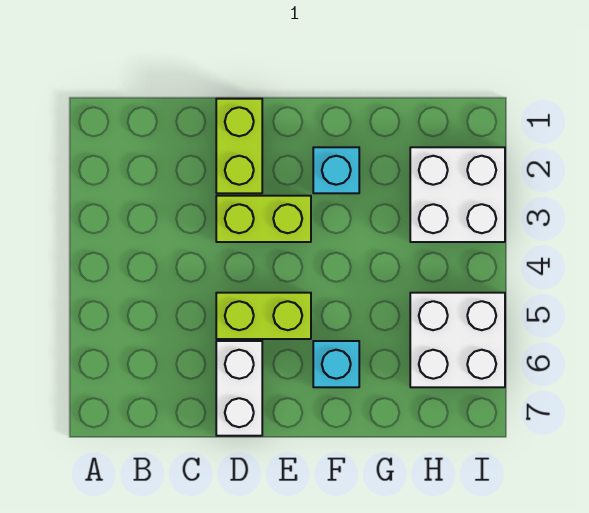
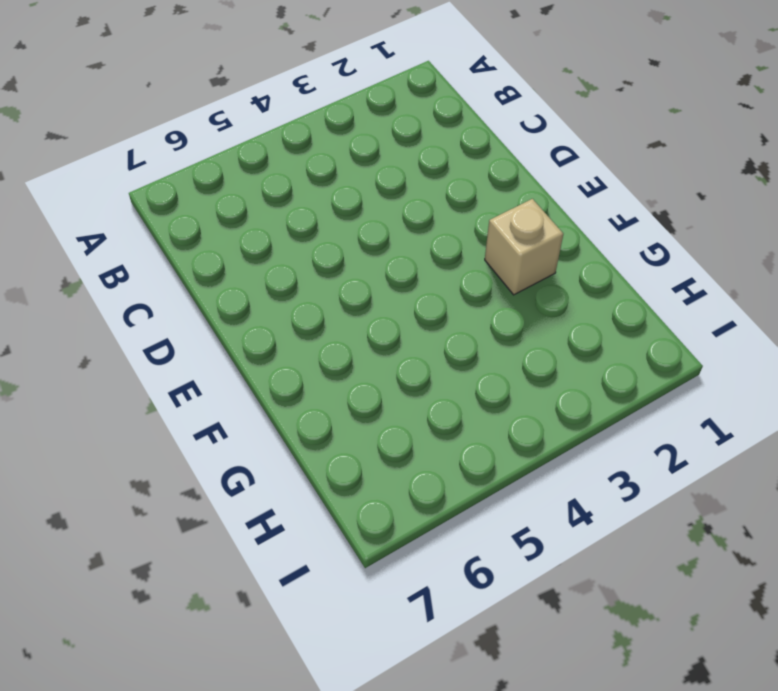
tan 1x1 brick [485,199,563,295] -> cyan 1x1 brick [313,147,359,193]
none -> lime 1x2 brick [216,99,262,193]
none -> lime 1x2 brick [216,196,311,242]

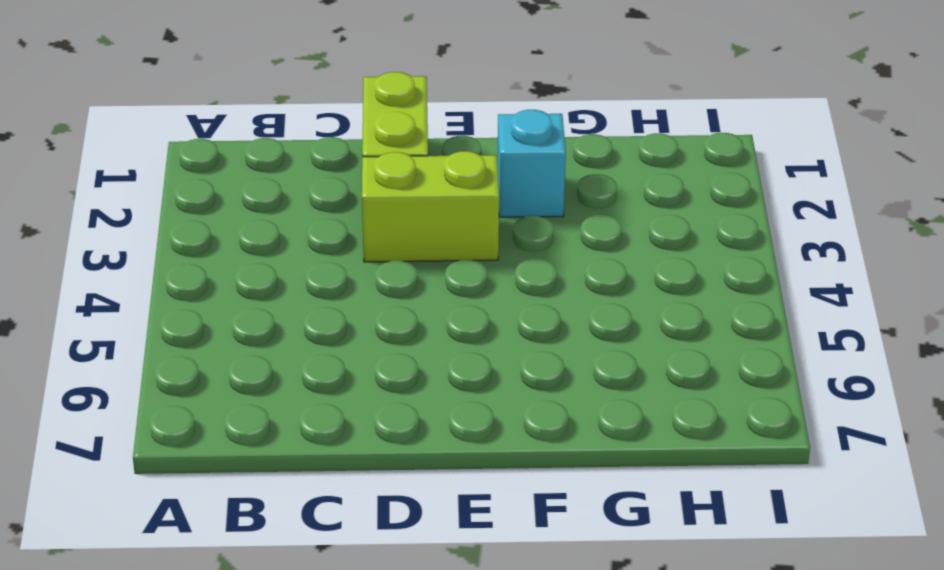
none -> lime 1x2 brick [216,293,311,339]
none -> white 1x2 brick [216,341,262,436]

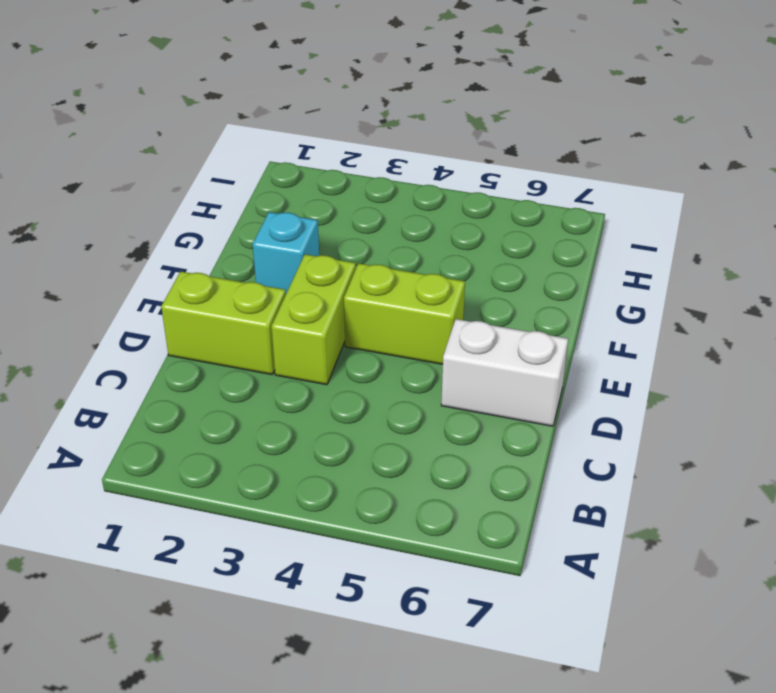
lime 1x2 brick [344,263,465,364] -> lime 1x2 brick turned to [216,293,311,339]
none -> cyan 1x1 brick [313,341,359,387]
none -> white 2x2 brick [410,147,505,242]

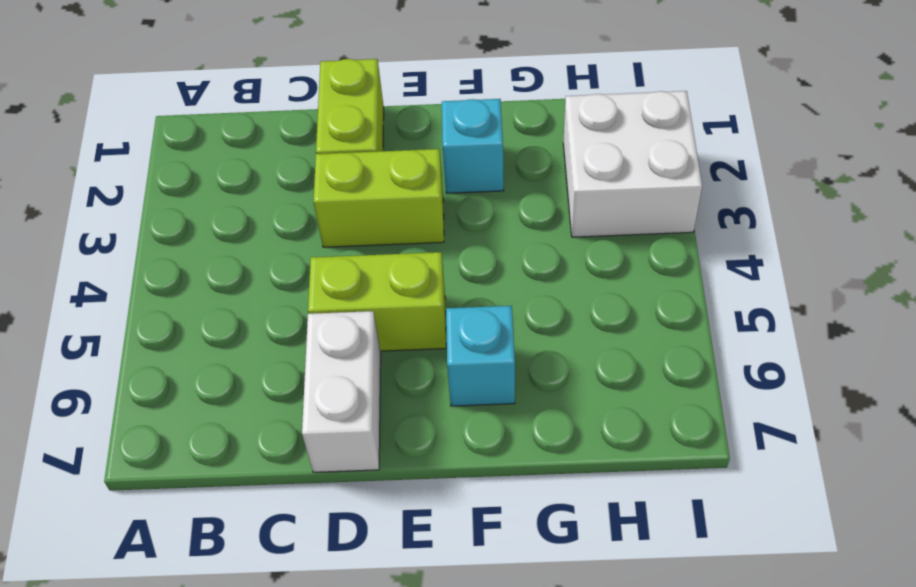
none -> white 2x2 brick [410,293,505,387]

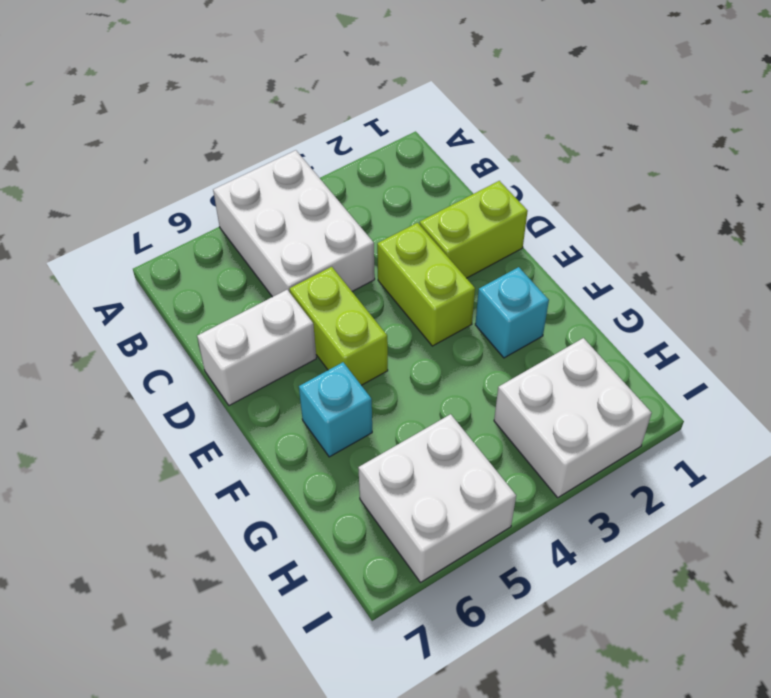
white 2x3 brick [213,150,375,297] -> none

